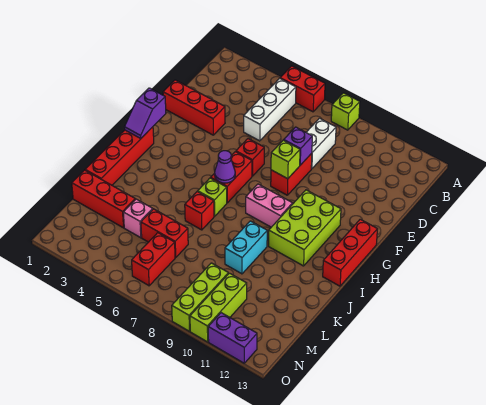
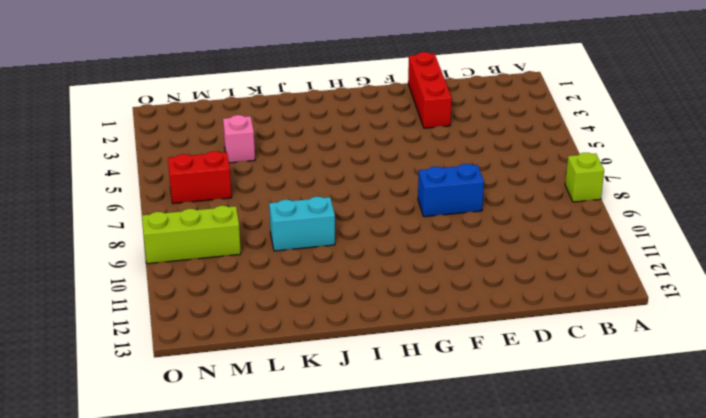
blue 1x2 brick [418,164,484,217] -> red 1x2 brick [271,153,312,195]
none -> red 1x2 brick [280,66,325,112]
none -> white 1x3 brick [244,78,296,141]
none -> white 1x2 brick [306,118,336,169]

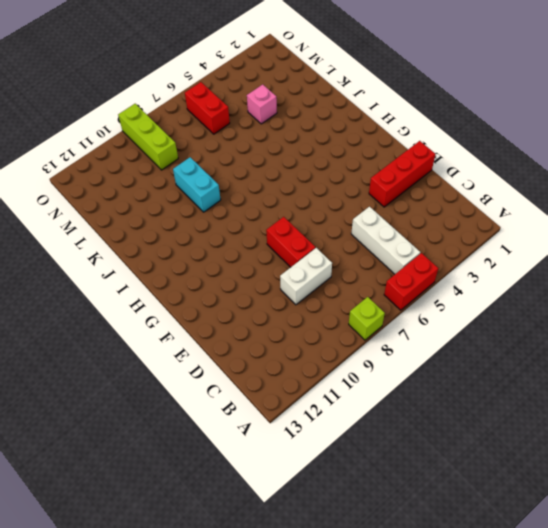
white 1x2 brick [280,248,332,305] -> white 1x2 brick turned to [306,118,336,169]
none -> red 1x1 brick [236,139,264,176]
none -> red 1x2 brick [211,152,252,203]
none -> lime 2x3 brick [269,190,341,266]

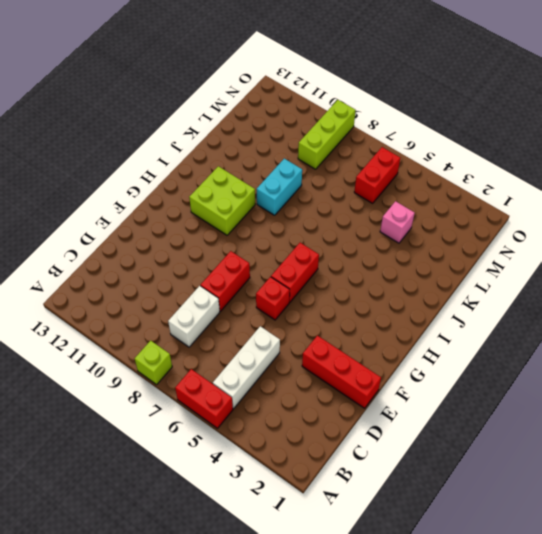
lime 2x2 brick [189,166,255,235] -> lime 2x3 brick [269,190,341,266]
none -> red 1x3 brick [323,219,377,286]
none -> red 1x4 brick [85,127,154,185]
none -> pink 1x2 brick [246,184,293,227]

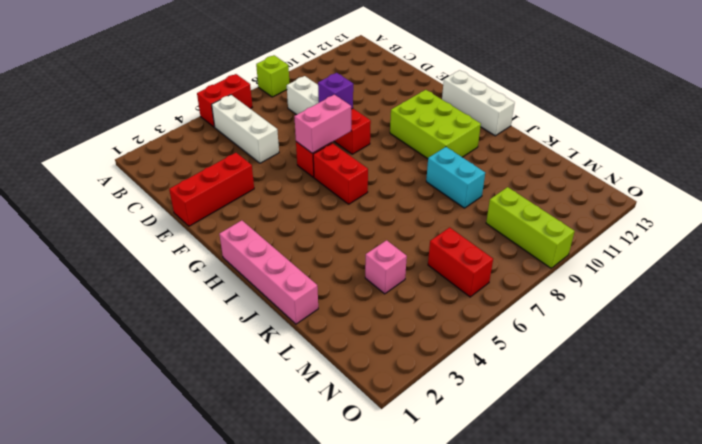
pink 1x2 brick [294,95,351,153] -> pink 1x2 brick moved to [246,184,293,227]
white 1x3 brick [442,70,515,136] -> red 1x3 brick [323,219,377,286]
pink 1x4 brick [219,220,318,324] -> red 1x4 brick [85,127,154,185]
none -> lime 1x1 brick [198,178,227,216]
none -> red 1x1 brick [185,191,214,230]
none -> red 1x3 brick [72,170,135,228]

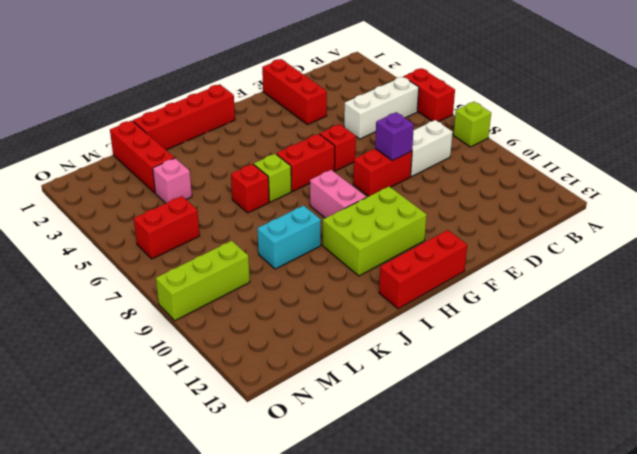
none -> red 1x2 brick [141,209,188,257]
none -> lime 1x3 brick [190,273,247,342]
none -> purple 1x2 brick [208,313,257,363]

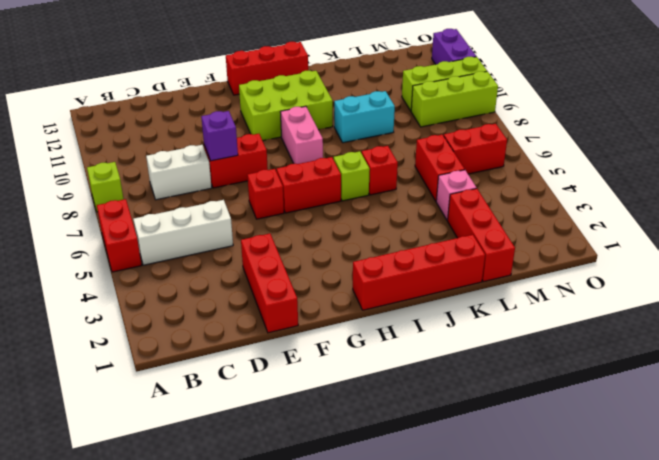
none -> lime 1x1 brick [271,140,300,179]
none -> purple 1x2 slope [125,88,166,138]
none -> purple 1x1 cone [215,151,235,183]

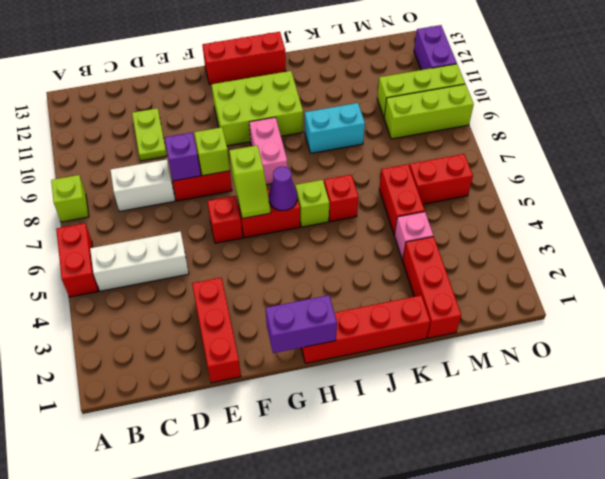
lime 1x2 plate [132,108,167,161] -> none
purple 1x2 brick [266,295,337,353] -> purple 1x2 slope [125,88,166,138]
lime 1x2 slope [229,145,270,218] -> none

